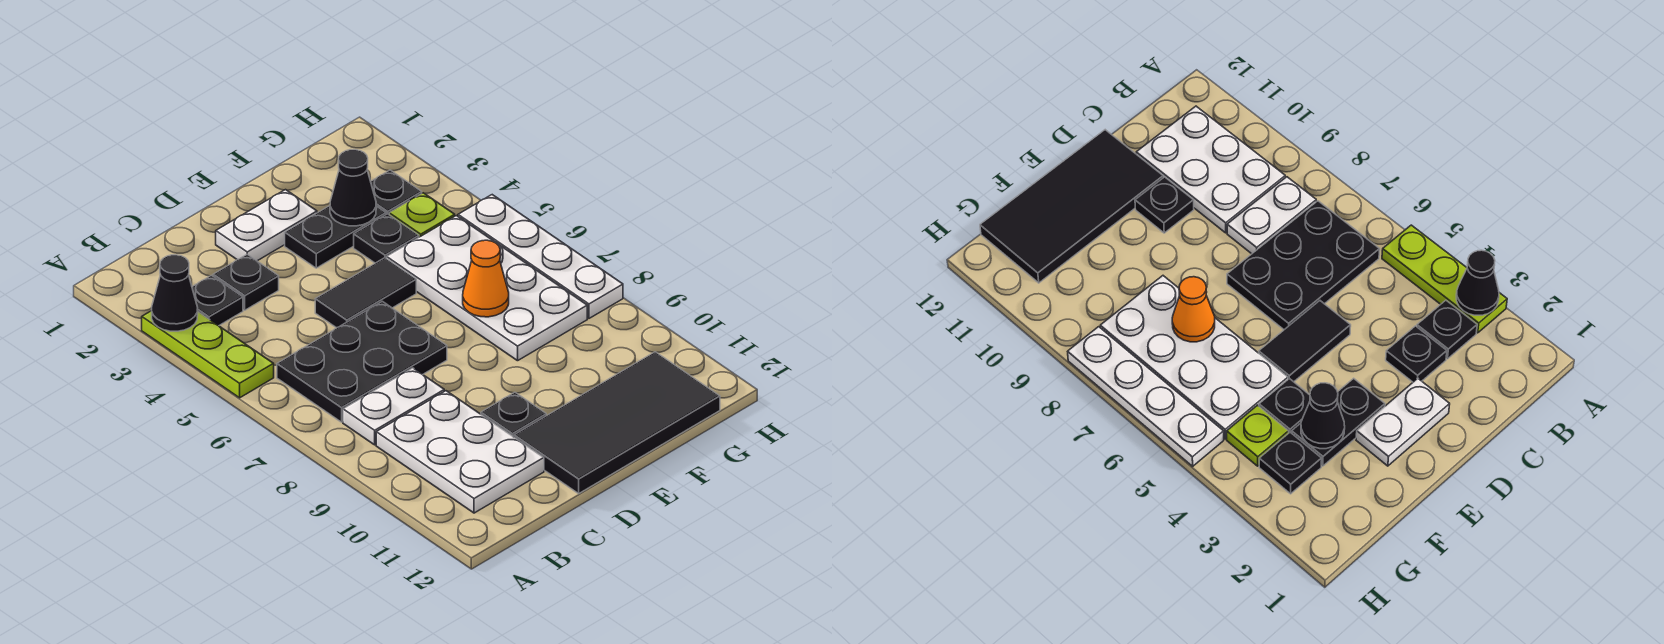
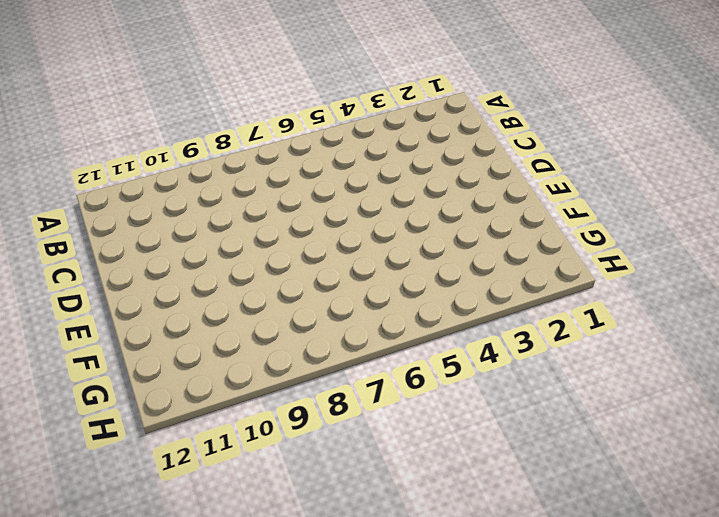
none -> lime 1x3 plate [142,311,274,398]
none -> black 1x1 plate [192,276,243,326]
none -> black 2x3 plate [277,301,447,422]

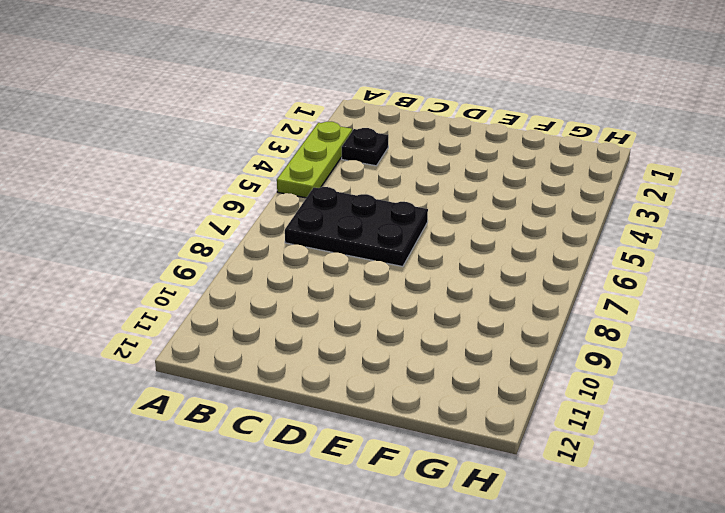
none -> white 1x2 plate [343,368,444,445]
none -> white 2x3 plate [376,391,544,513]
none -> black 1x1 plate [213,254,279,310]

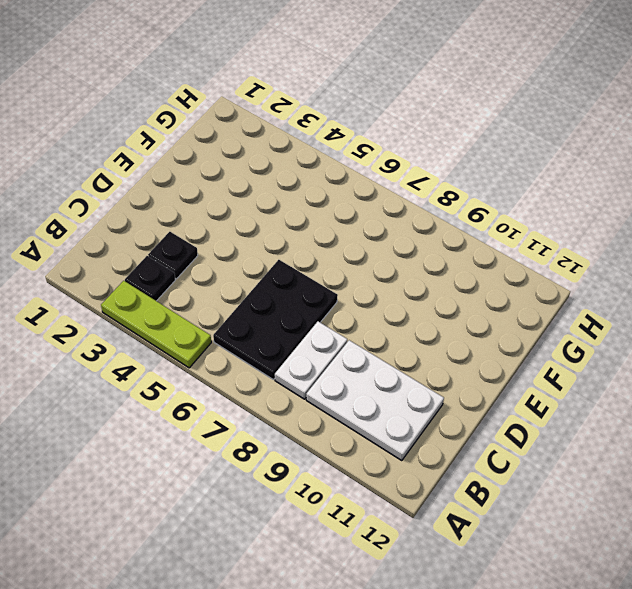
none -> white 1x2 plate [216,190,317,261]
none -> black 1x2 tile [315,258,416,328]
none -> black 1x1 plate [481,392,546,437]

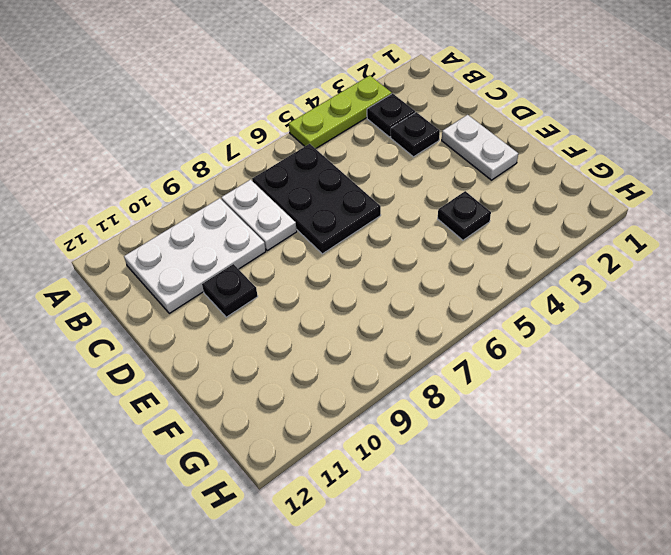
none -> black 1x2 tile [315,258,416,328]
none -> black 2x4 tile [514,352,720,493]
none -> black 1x2 plate [285,206,386,268]

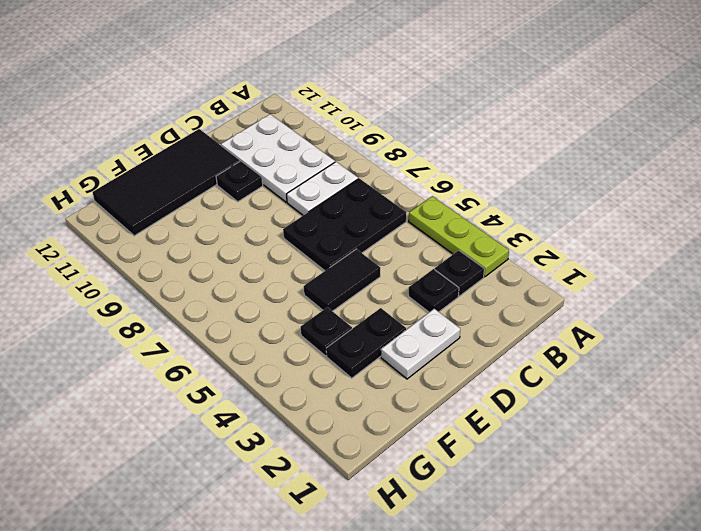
none -> white 2x4 plate [387,216,587,361]
none -> black 1x1 plate [371,170,422,214]
none -> lime 1x1 plate [389,193,455,237]

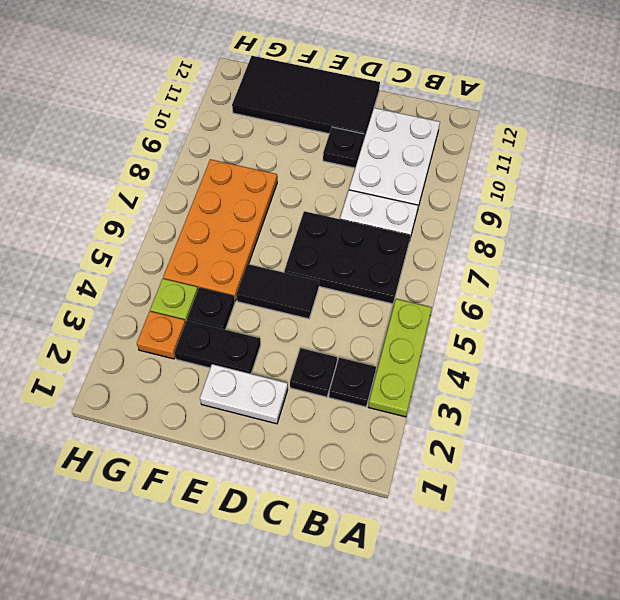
orange 2x4 plate [163,159,277,301] -> white 2x4 plate [387,216,587,361]
orange 1x1 plate [137,311,185,359] -> black 1x1 plate [371,170,422,214]
none -> white 1x4 plate [458,195,623,318]
none -> black 1x1 cone [152,255,198,331]
none -> black 1x1 cone [330,150,376,226]

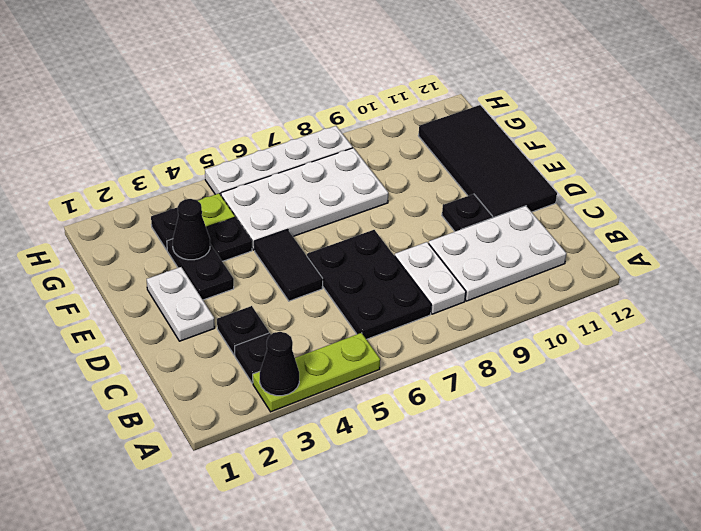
none -> orange 1x1 cone [463,240,509,317]

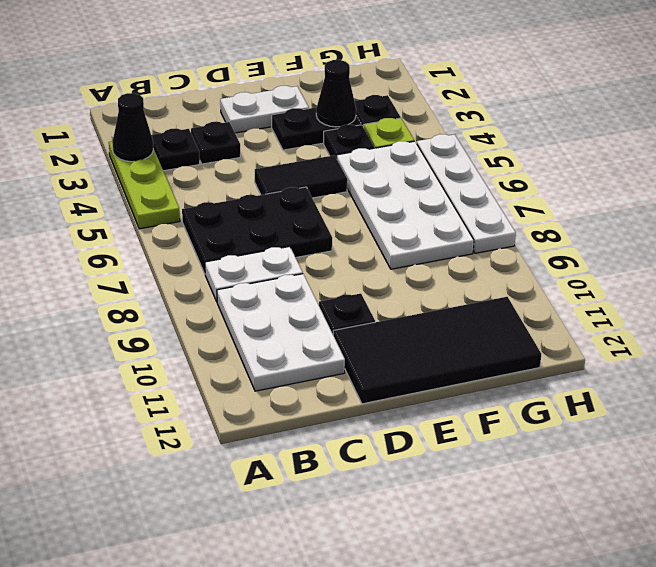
none -> orange 1x1 cone [463,240,509,317]

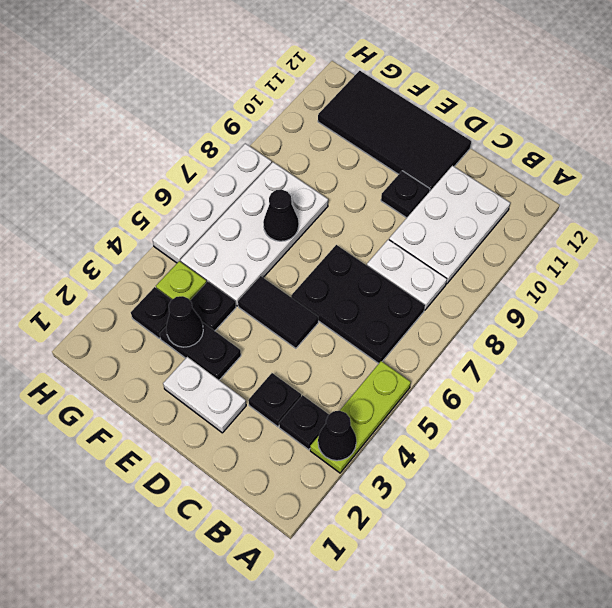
black 1x1 cone [263,190,299,241] -> orange 1x1 cone [463,240,509,317]

